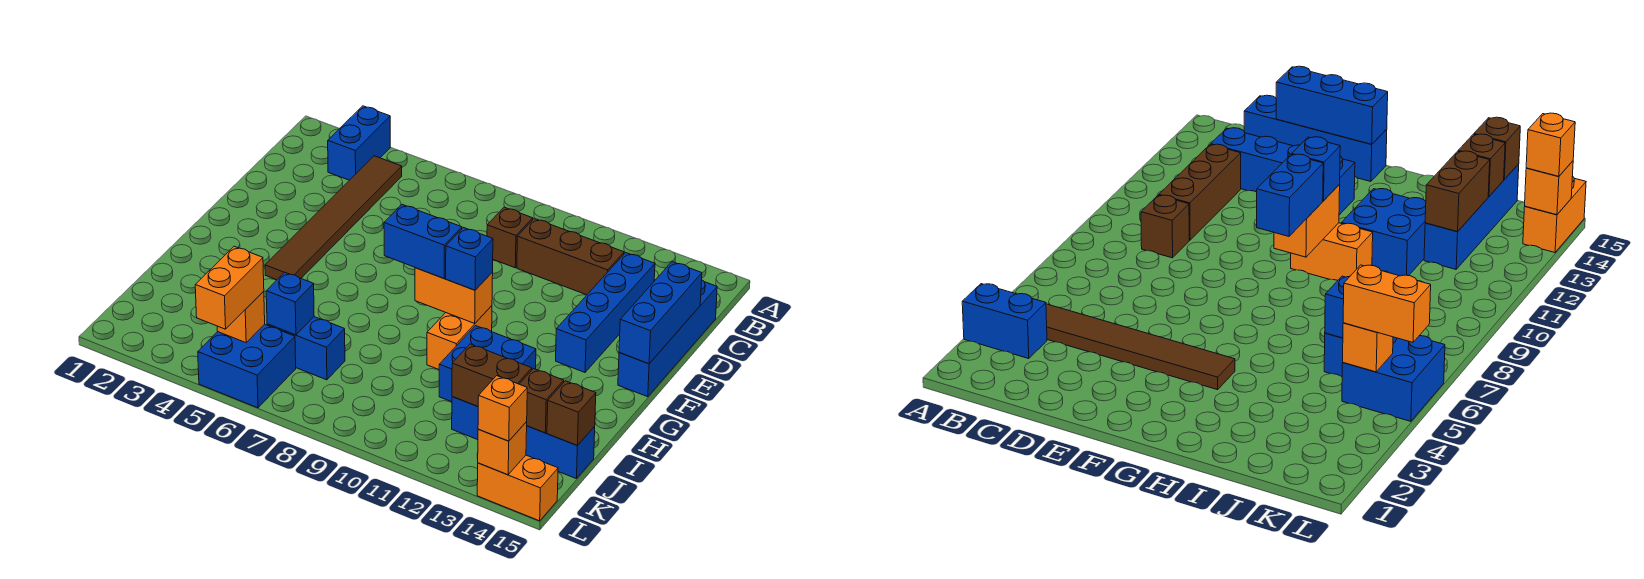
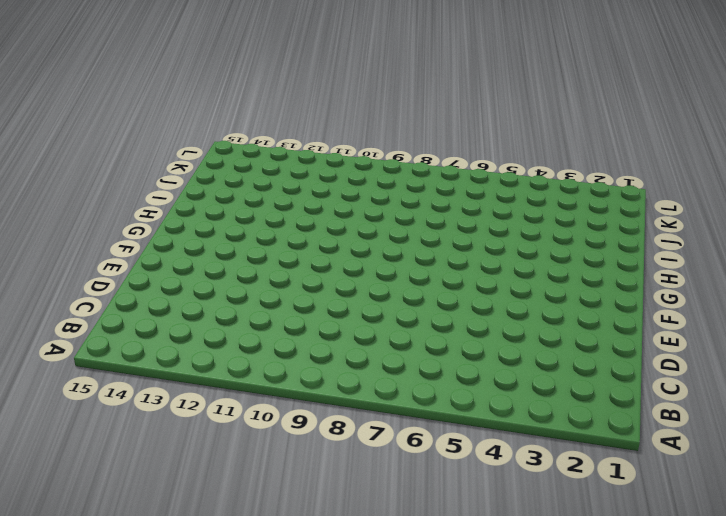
none -> blue 1x2 brick [328,106,390,180]
none -> brown 1x6 tile [265,156,402,280]
none -> brown 1x1 brick [487,207,533,268]

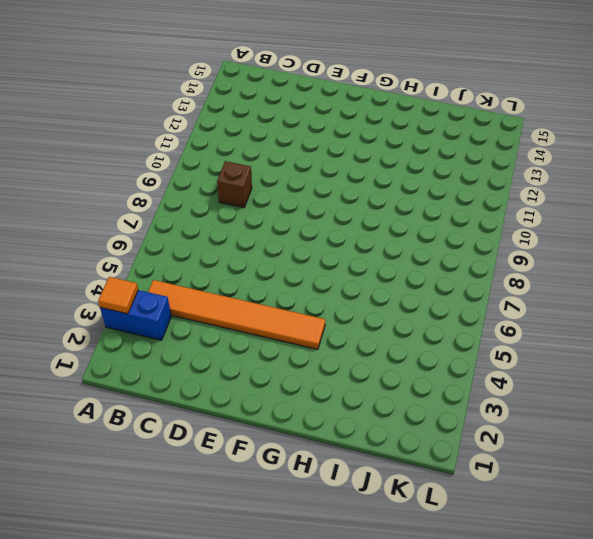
orange 1x1 tile [98,277,138,314] -> none
orange 1x6 tile [148,280,325,349] -> brown 1x6 tile [265,156,402,280]
none -> brown 1x3 brick [517,218,624,295]
none -> blue 1x4 brick [556,253,655,372]
none -> blue 1x4 brick [618,280,717,397]

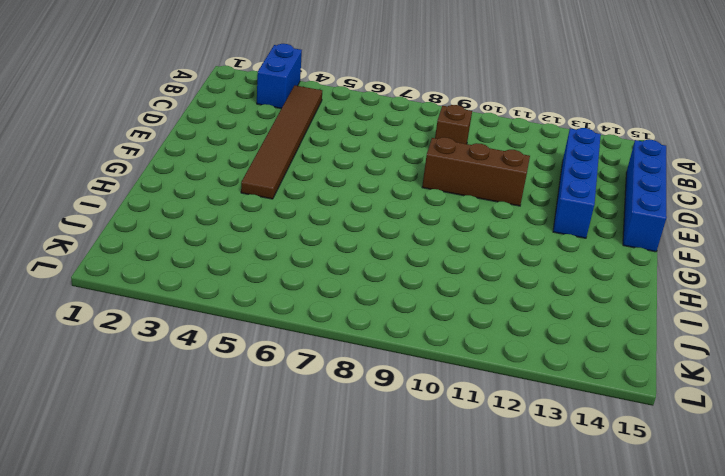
brown 1x3 brick [422,137,530,206] -> brown 1x3 brick moved to [517,218,624,295]
none -> orange 1x2 brick [427,306,492,369]
none -> blue 2x2 brick [439,326,536,402]
none -> blue 1x2 brick [267,317,345,380]

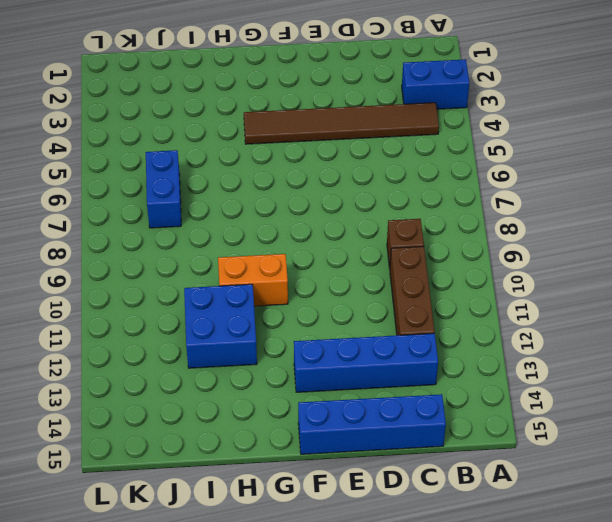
none -> blue 1x4 brick [452,397,595,479]
none -> blue 2x2 brick [198,324,296,408]
none -> orange 1x2 brick [477,455,558,521]

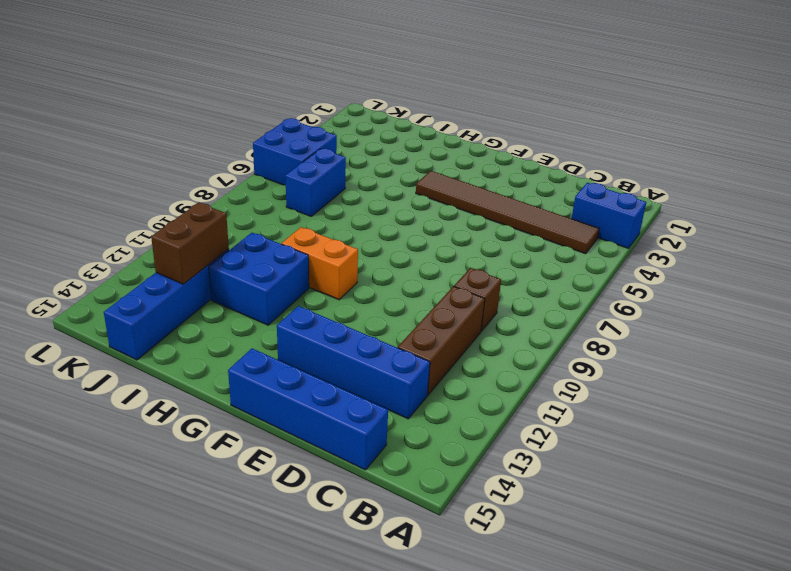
none -> orange 1x2 brick [477,455,558,521]
none -> blue 1x3 brick [619,262,702,364]
none -> orange 1x2 brick [415,268,493,323]

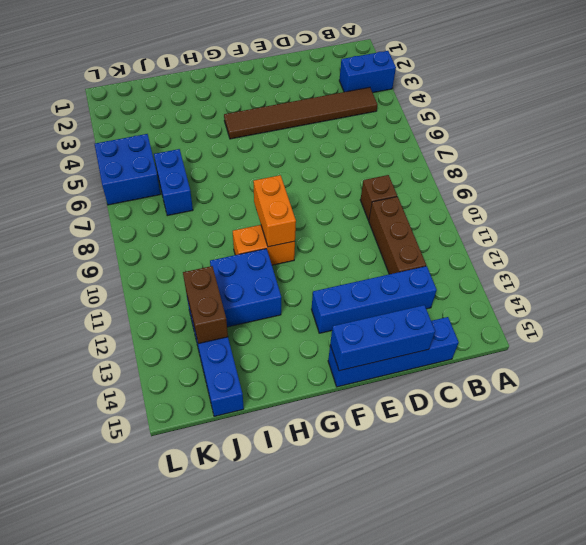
none -> orange 1x2 brick [477,455,558,521]
none -> blue 1x1 brick [266,272,314,335]
none -> brown 1x1 brick [520,369,564,433]

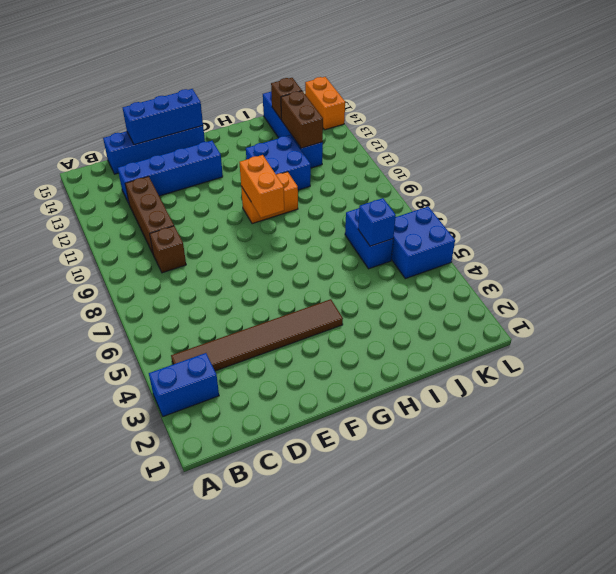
none -> brown 1x1 brick [547,381,596,446]
none -> orange 1x1 brick [217,291,265,343]
none -> orange 1x1 brick [478,422,527,475]

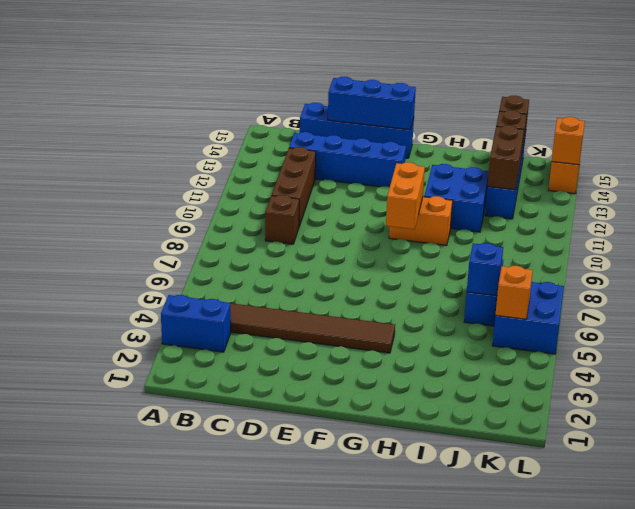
none -> blue 1x2 brick [384,205,462,278]
none -> blue 1x1 brick [446,228,493,290]
none -> orange 1x2 brick [195,246,264,329]

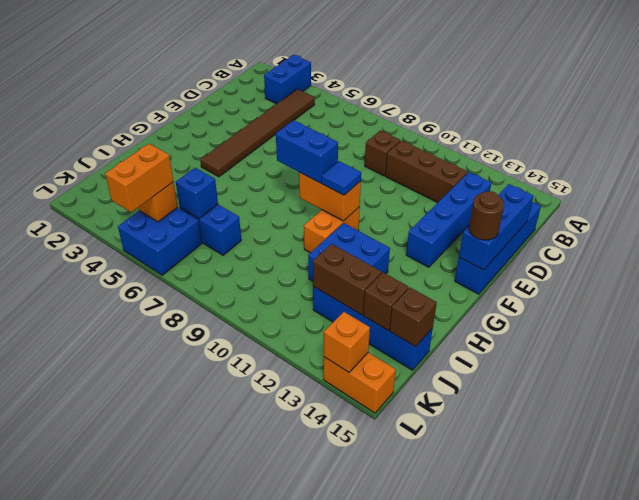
brown 1x1 round brick [469,191,504,240] -> none
blue 1x1 tile [322,161,361,195] -> blue 1x1 brick [446,228,493,290]
none -> orange 1x1 brick [478,376,527,441]

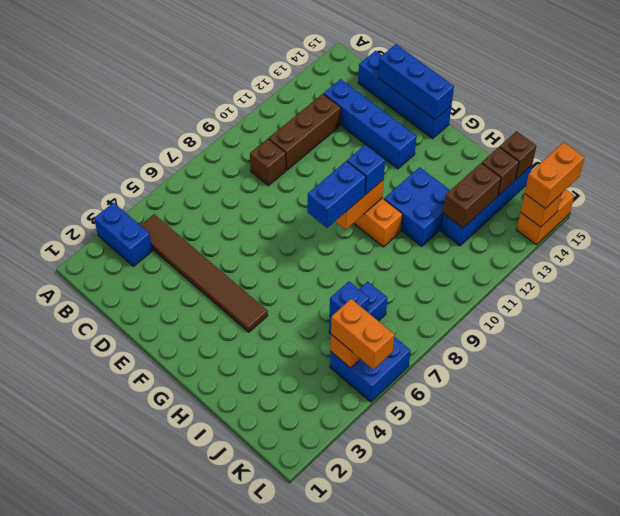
orange 1x2 brick [525,142,585,208] -> orange 1x1 brick [478,376,527,441]

